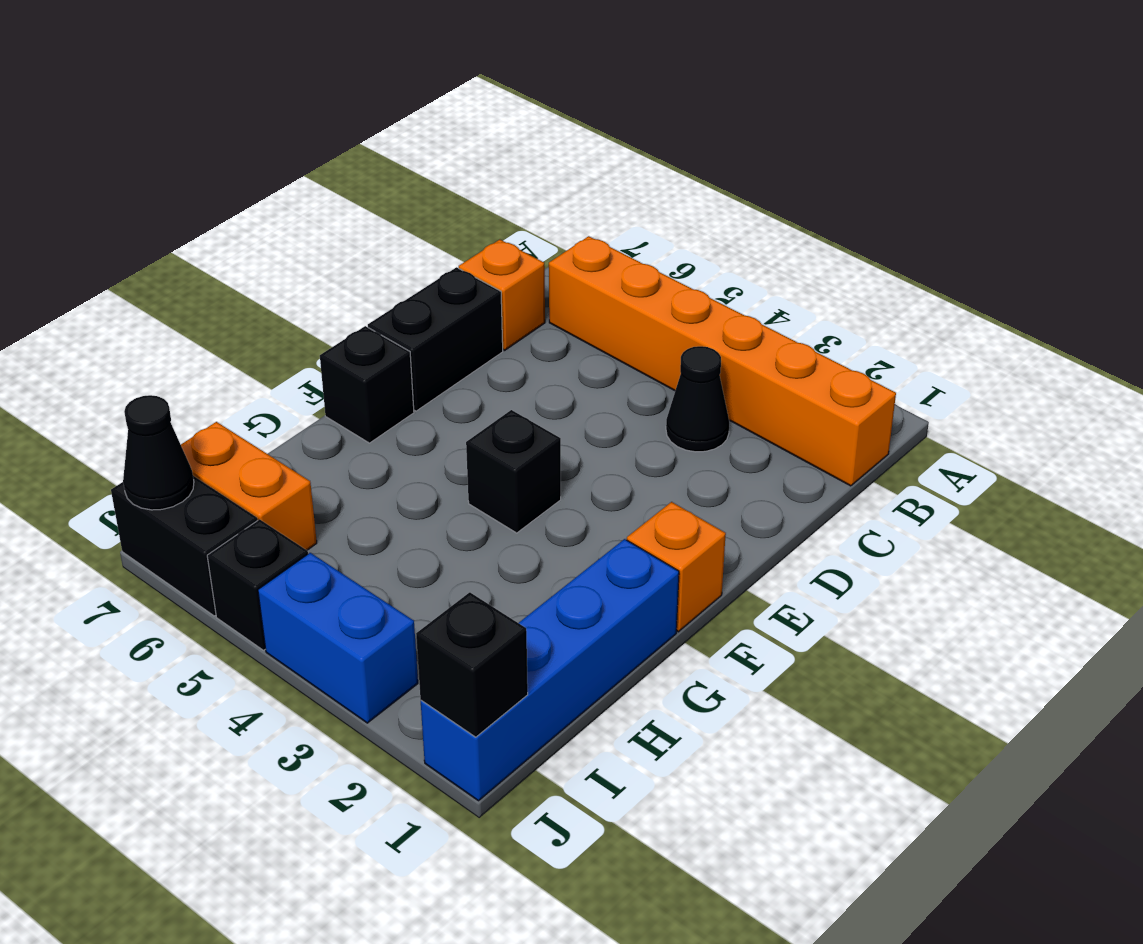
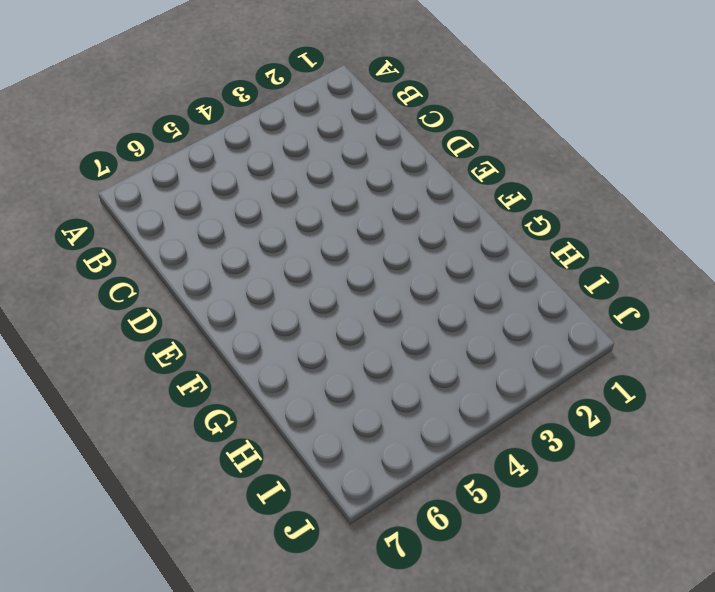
none -> orange 1x6 brick [549,236,896,486]
none -> black 1x1 cone [666,346,729,452]
none -> orange 1x1 brick [459,240,545,350]

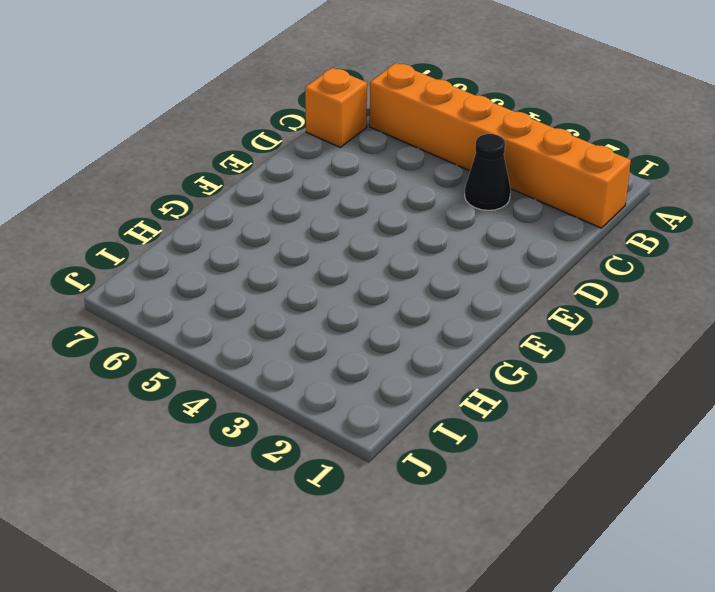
none -> black 1x2 brick [368,267,503,411]
none -> orange 1x1 brick [627,502,726,632]
none -> black 1x1 brick [466,410,561,533]

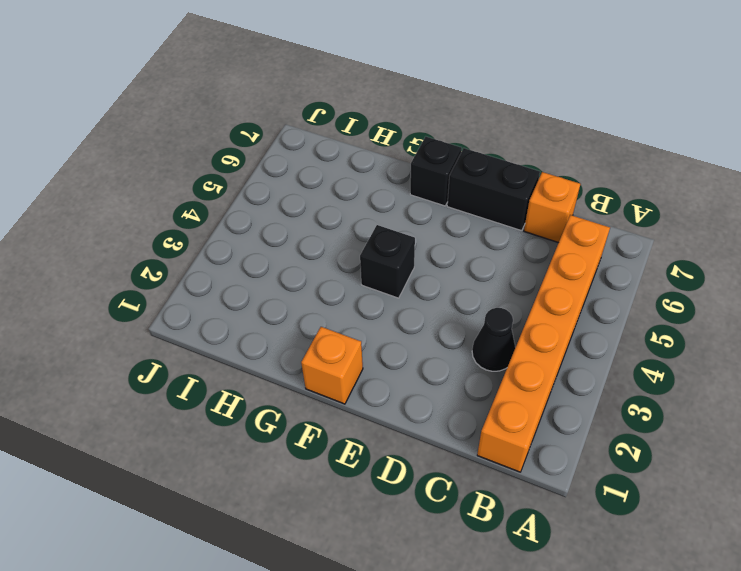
none -> blue 1x4 brick [421,539,679,801]
none -> orange 1x2 brick [181,422,317,550]
none -> blue 1x2 brick [258,553,418,723]

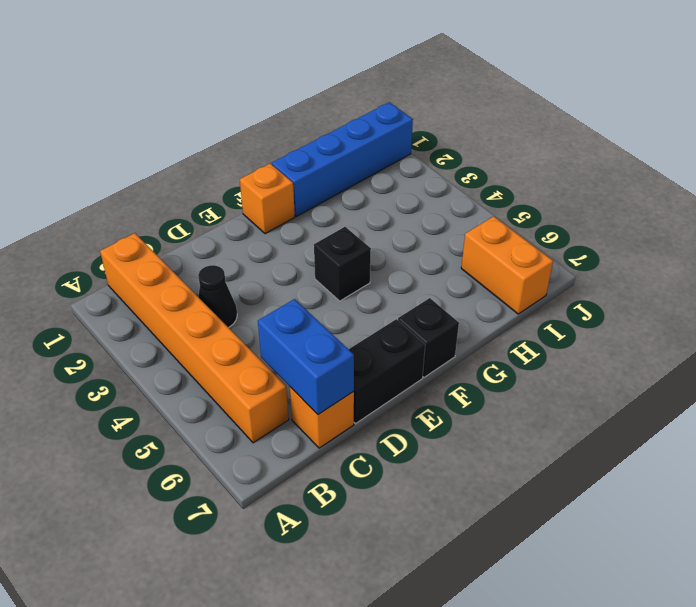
blue 1x2 brick [258,299,354,414] -> blue 1x2 brick moved to [258,553,418,723]
none -> black 1x1 brick [207,519,308,650]
none -> black 1x2 brick [111,476,258,616]
none -> black 1x1 brick [416,592,528,737]

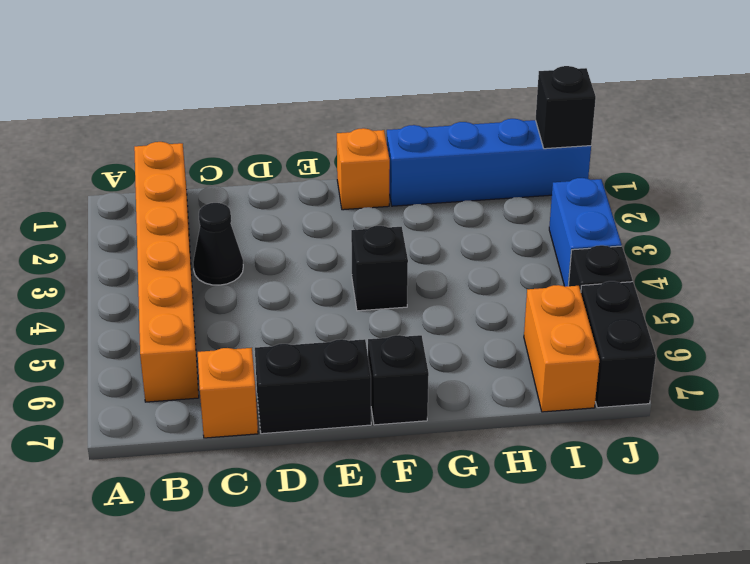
none -> black 1x1 cone [123,395,194,510]

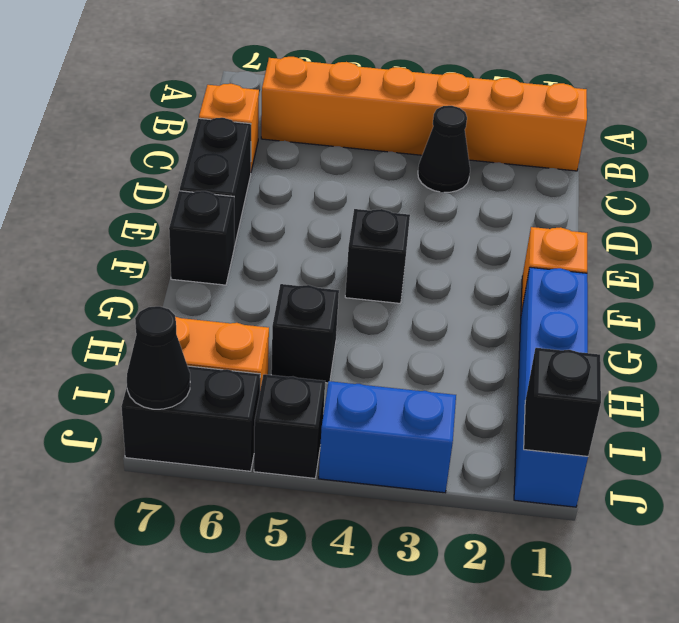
black 1x1 brick [271,284,339,383] -> none

